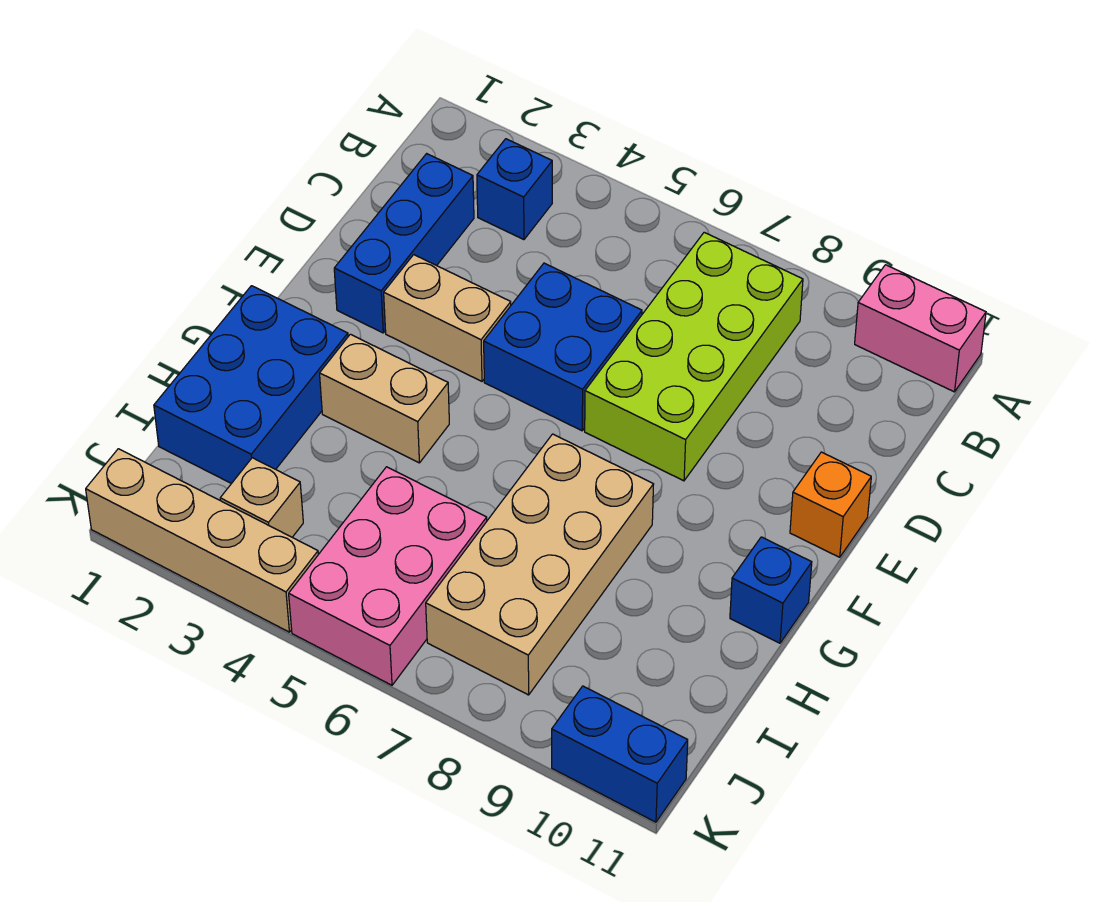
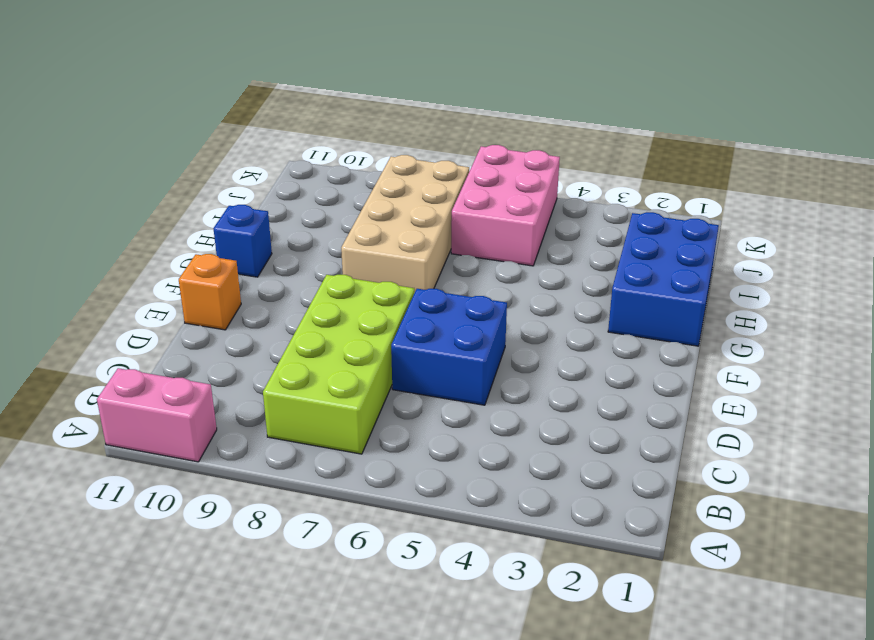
none -> blue 1x1 brick [477,139,552,240]
none -> blue 1x3 brick [334,154,474,333]
none -> tan 1x2 brick [384,255,511,381]

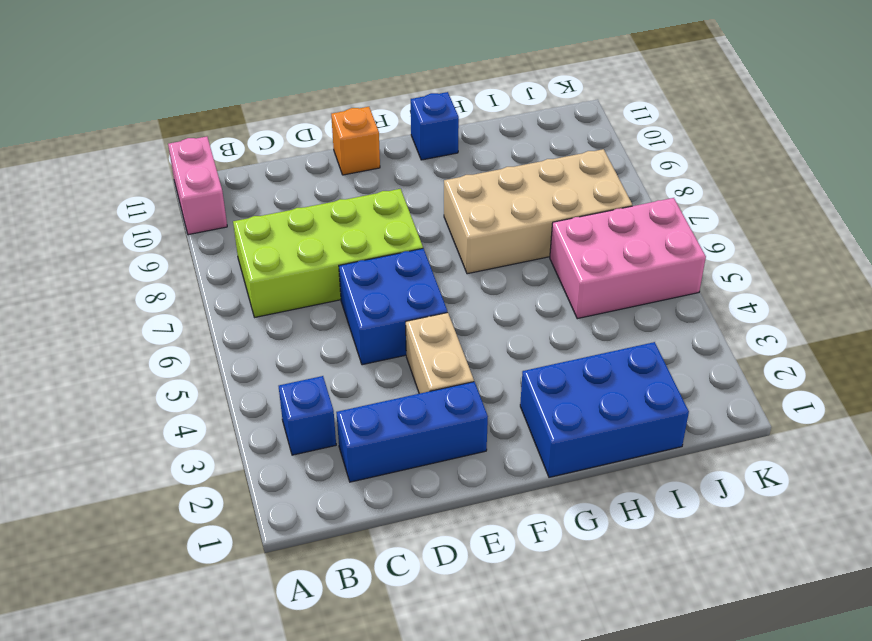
none -> tan 1x2 brick [320,334,449,463]
none -> tan 1x1 brick [220,458,303,537]
none -> tan 1x4 brick [86,449,318,632]

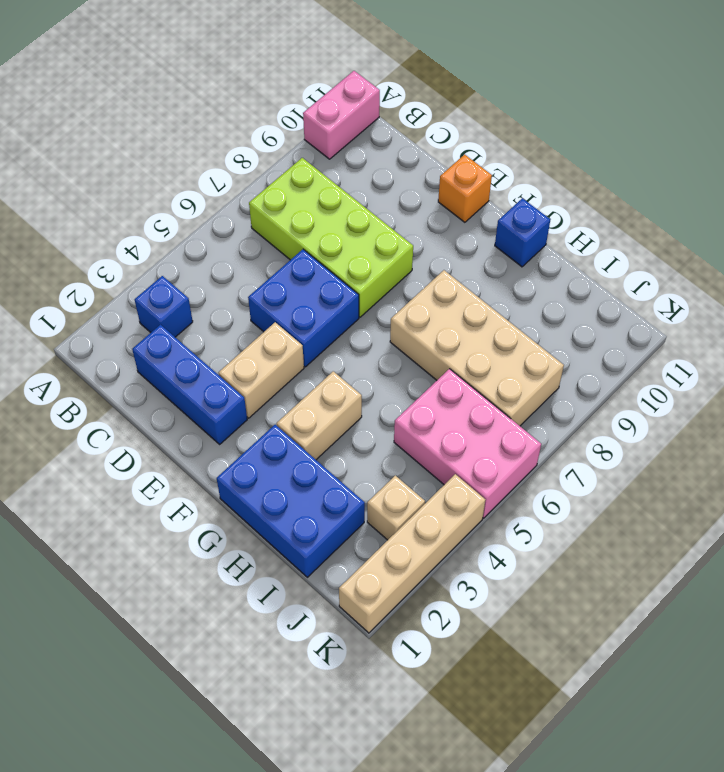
none -> blue 1x2 brick [552,686,688,822]

